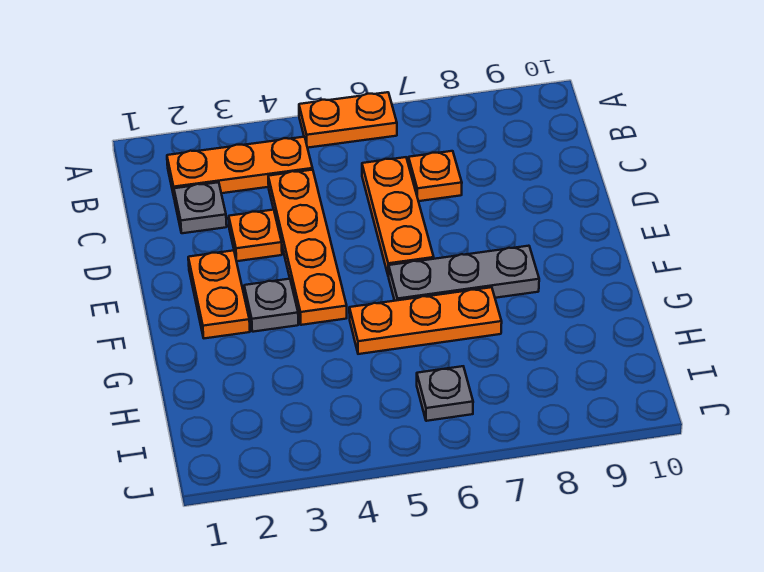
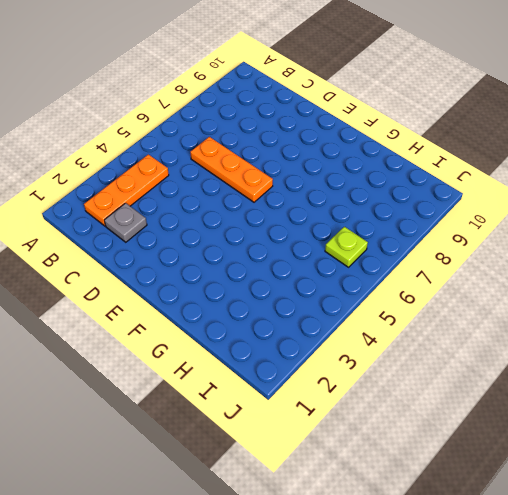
lime 1x1 plate [325,227,368,267] -> grey 1x1 plate [417,366,473,421]
none -> orange 1x2 plate [299,92,397,148]
none -> orange 1x4 plate [268,170,347,325]
none -> orange 1x1 plate [409,151,462,201]

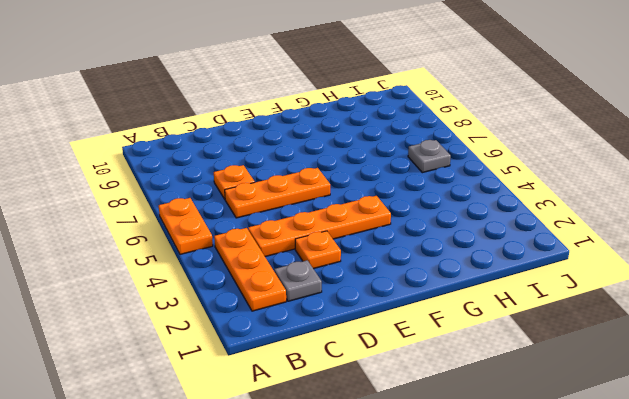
none -> orange 1x2 plate [188,250,250,338]
none -> grey 1x1 plate [244,279,298,332]
none -> grey 1x3 plate [389,246,539,301]

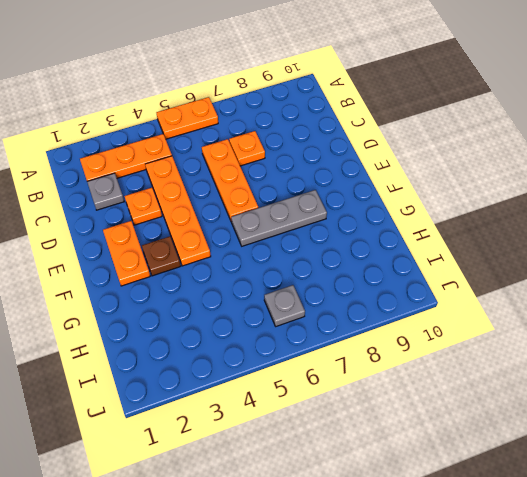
brown 1x1 plate [142,236,181,276] -> grey 1x1 plate [244,279,298,332]
none -> orange 1x3 plate [349,287,502,354]

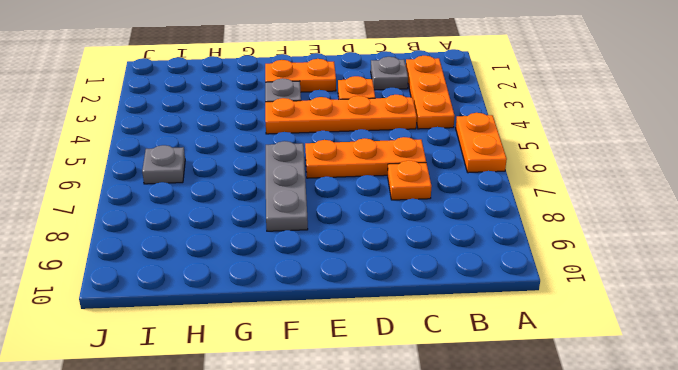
none -> orange 1x3 plate [349,287,502,354]

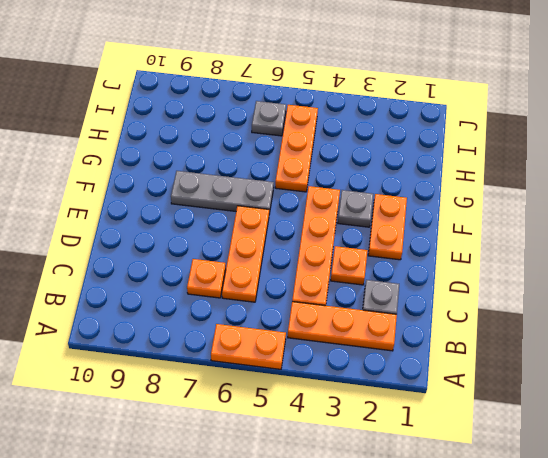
orange 1x3 plate [275,105,318,192] -> orange 1x3 plate turned to [349,287,502,354]

